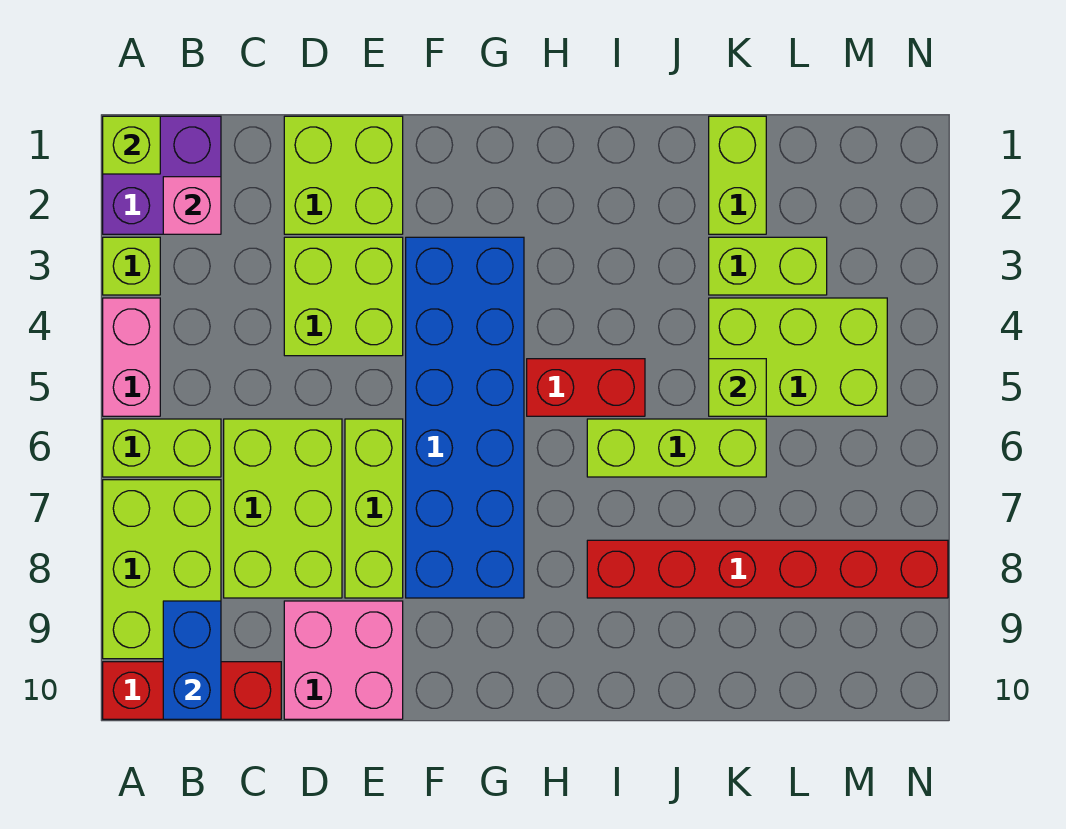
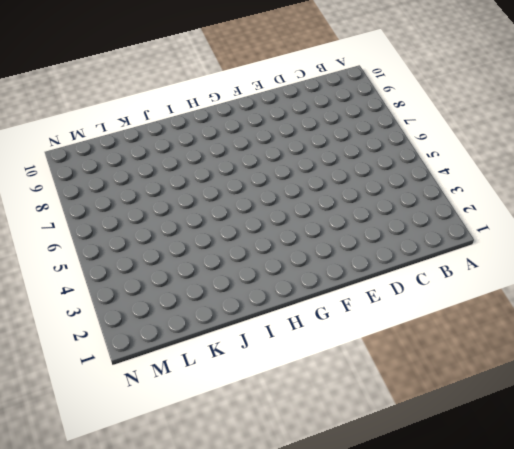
none -> purple 2x2 brick [103,116,221,234]
none -> lime 1x1 brick [103,237,160,295]
none -> pink 1x2 brick [103,298,160,416]

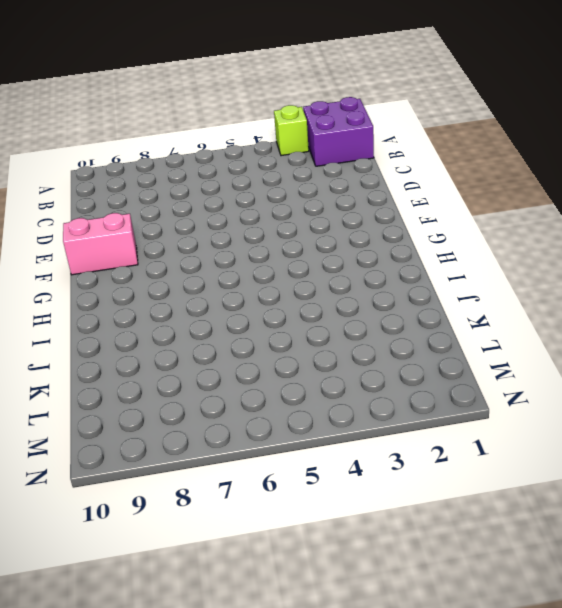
pink 1x2 brick [63,213,138,275] -> pink 1x2 brick moved to [103,298,160,416]
none -> lime 1x2 brick [103,419,221,477]
none -> lime 2x3 brick [103,480,221,659]
none -> red 1x3 brick [103,662,281,719]

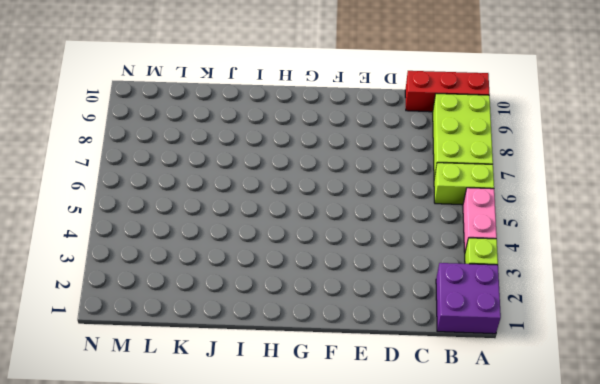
none -> lime 2x3 brick [224,419,342,598]
none -> lime 2x2 brick [284,116,403,234]
none -> lime 2x2 brick [284,237,403,356]

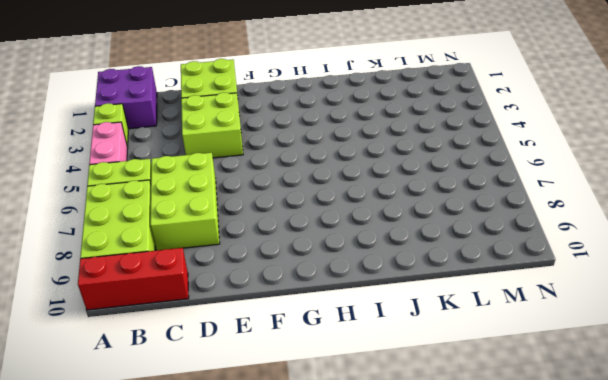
none -> pink 2x2 brick [284,601,403,719]
none -> lime 1x3 brick [345,419,403,598]
none -> blue 2x6 brick [406,237,524,598]

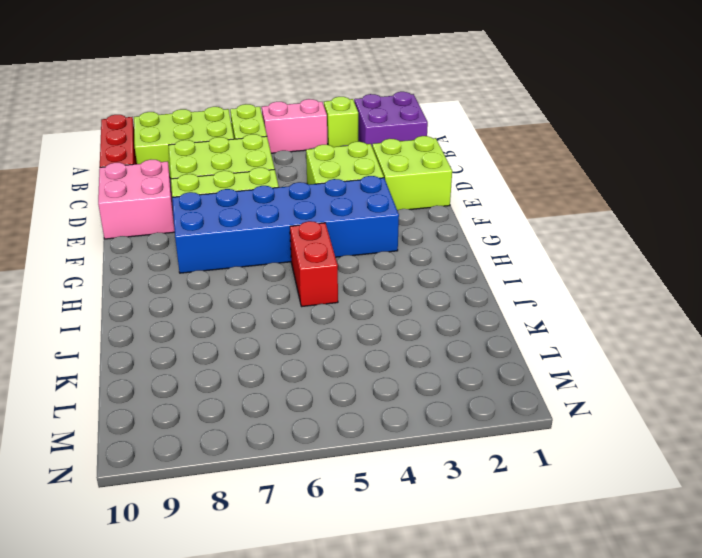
none -> lime 1x3 brick [587,419,766,477]
none -> red 1x6 brick [587,540,948,598]
none -> lime 1x2 brick [709,116,766,234]

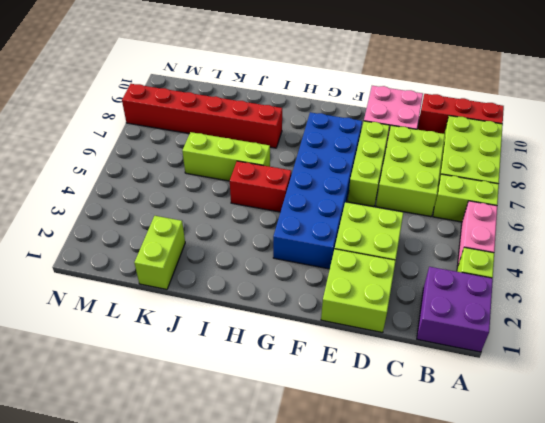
none -> lime 1x2 brick [709,237,827,295]
none -> lime 2x3 brick [709,298,887,416]
none -> lime 1x1 brick [103,116,160,174]

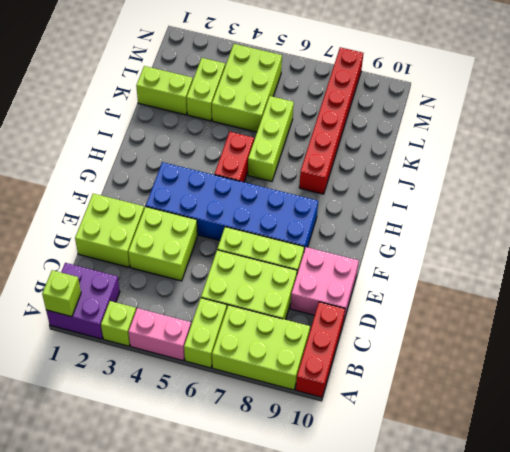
none -> pink 1x1 brick [163,177,221,234]
none -> blue 1x2 brick [163,601,221,719]
none -> lime 1x1 brick [709,359,766,416]

